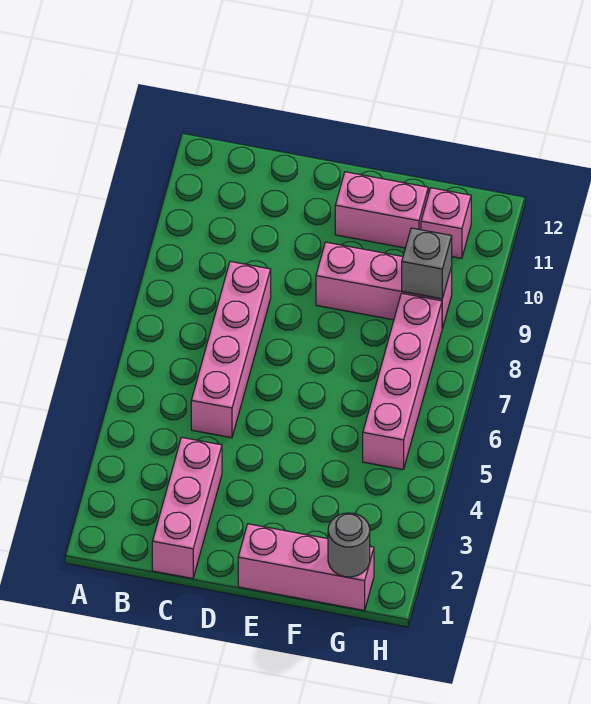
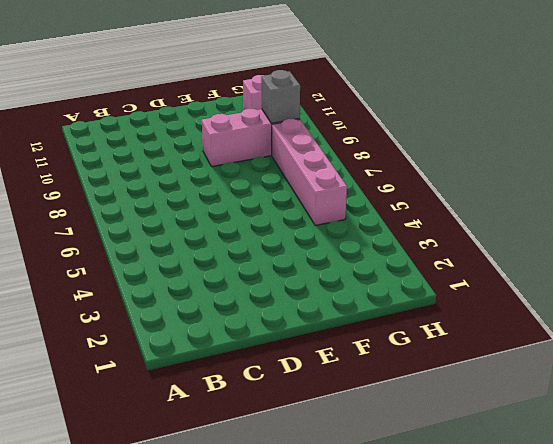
none -> pink 1x3 brick [152,437,222,578]
none -> pink 1x4 brick [191,261,271,438]

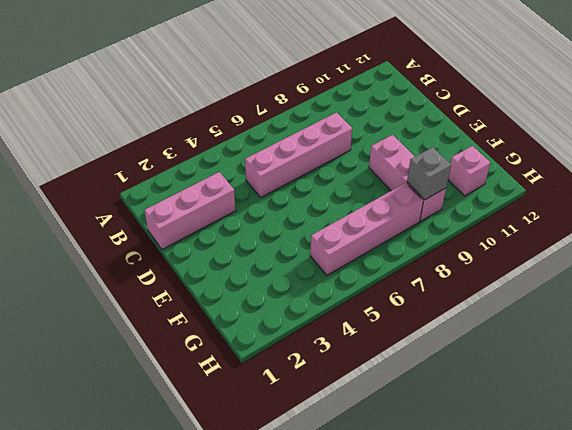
none -> pink 1x3 brick [238,524,374,610]
none -> pink 1x2 brick [335,172,428,248]

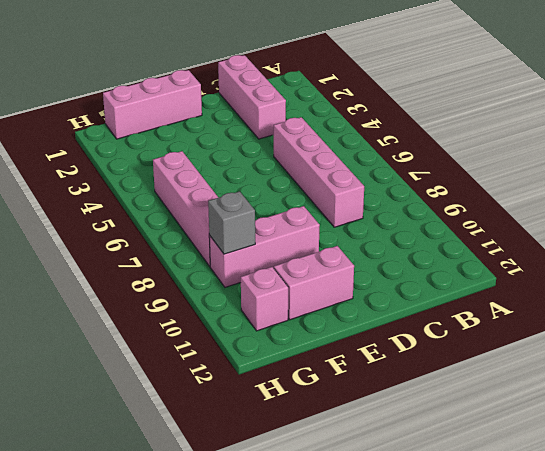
none -> grey 1x1 round brick [328,513,370,577]

